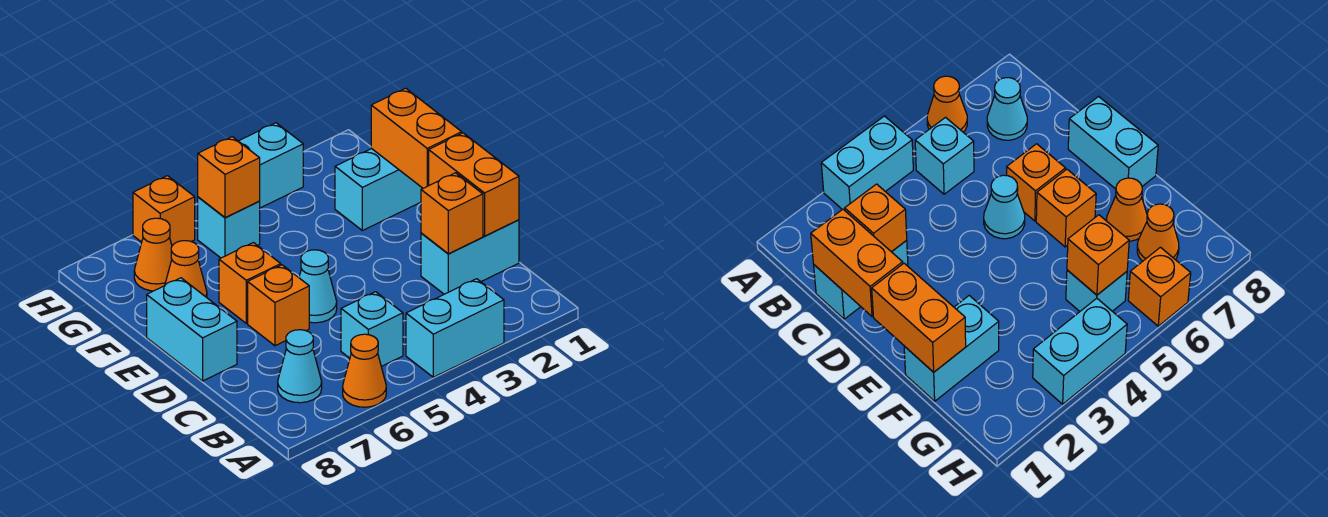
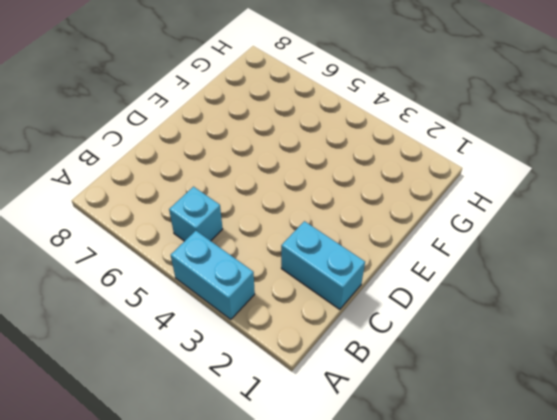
none -> orange 1x1 cone [343,334,386,407]
none -> cyan 1x1 cone [278,330,322,403]
none -> cyan 1x1 cone [299,250,337,323]

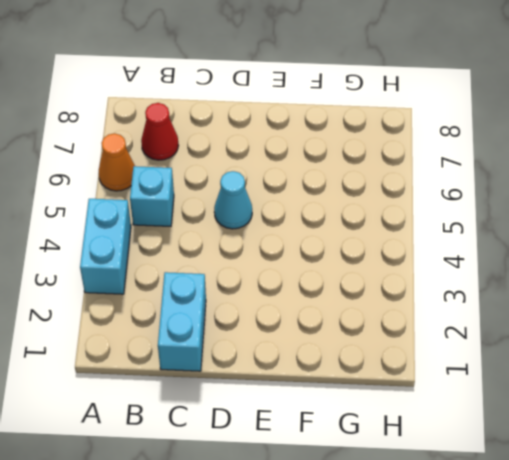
red 1x1 cone [141,103,179,160] -> cyan 1x1 cone [278,330,322,403]
none -> orange 1x1 brick [248,265,309,346]
none -> cyan 1x2 brick [147,278,237,381]
none -> orange 1x1 brick [219,243,281,323]

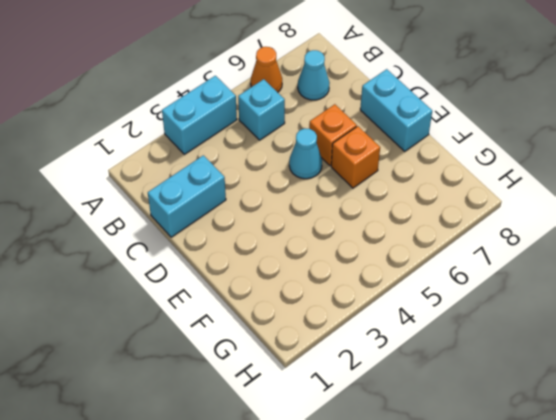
none -> cyan 1x2 brick [335,149,423,231]
none -> orange 1x1 cone [165,241,207,297]
none -> cyan 1x1 brick [198,197,260,258]

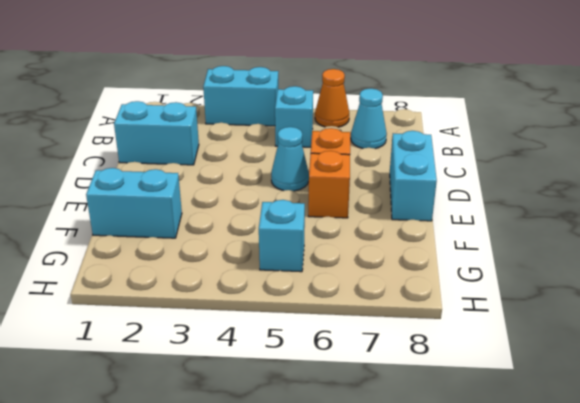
none -> orange 1x1 cone [165,241,207,297]
none -> orange 1x1 cone [134,218,172,291]
none -> cyan 1x2 brick [239,123,303,208]

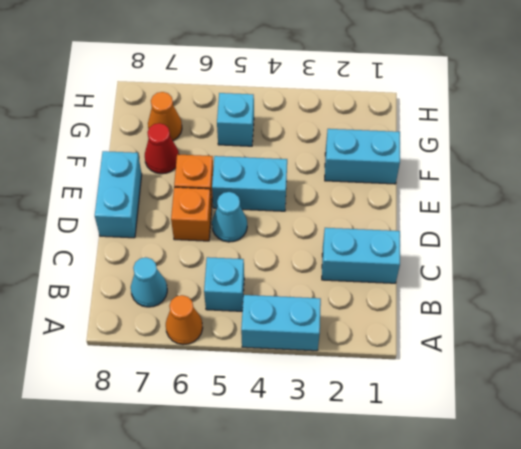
cyan 1x2 brick [212,156,287,211] -> cyan 1x2 brick moved to [239,123,303,208]
red 1x1 cone [145,123,179,174] -> orange 1x1 cone [165,241,207,297]
none -> orange 1x1 brick [133,176,195,246]
none -> orange 1x2 brick [429,133,519,236]
none -> orange 1x1 brick [421,173,483,254]

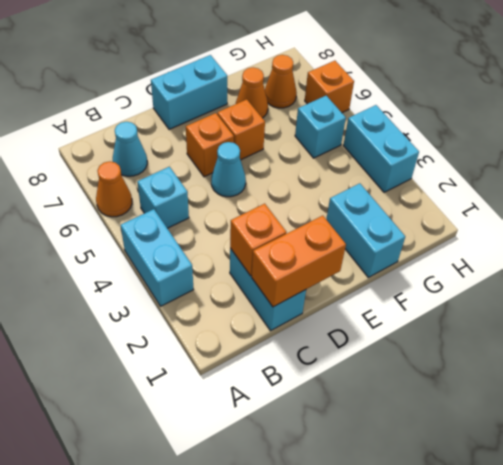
none -> orange 1x2 brick [371,88,462,188]
none -> orange 1x1 brick [198,137,260,218]

